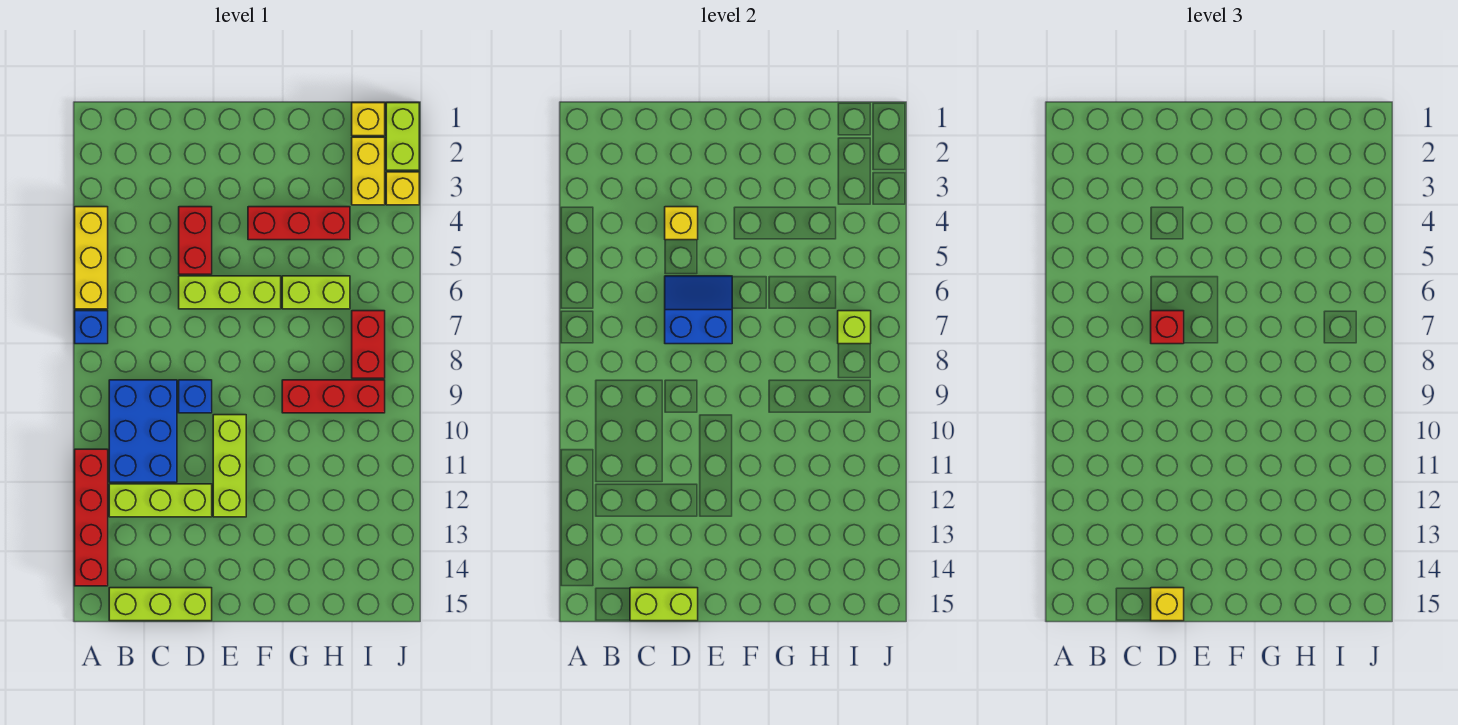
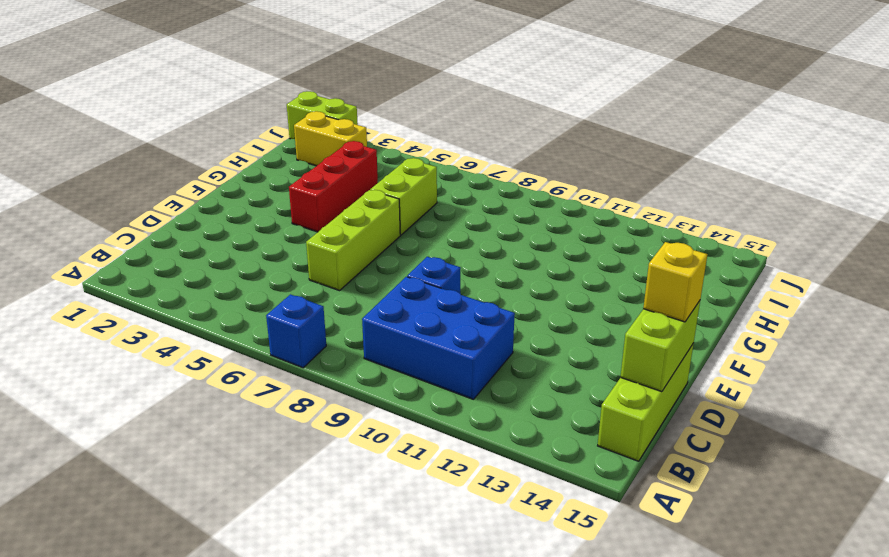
none -> yellow 1x3 brick [75,207,108,309]
none -> red 1x4 brick [75,449,108,586]
none -> lime 1x3 brick [109,484,212,517]

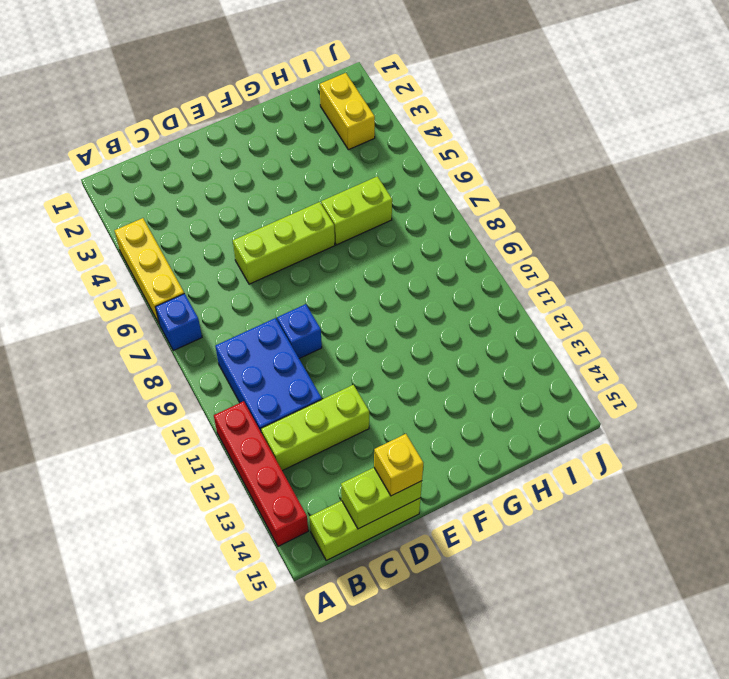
none -> red 1x2 brick [179,207,212,274]
none -> lime 1x3 brick [213,415,246,517]
none -> red 1x3 brick [248,207,350,240]

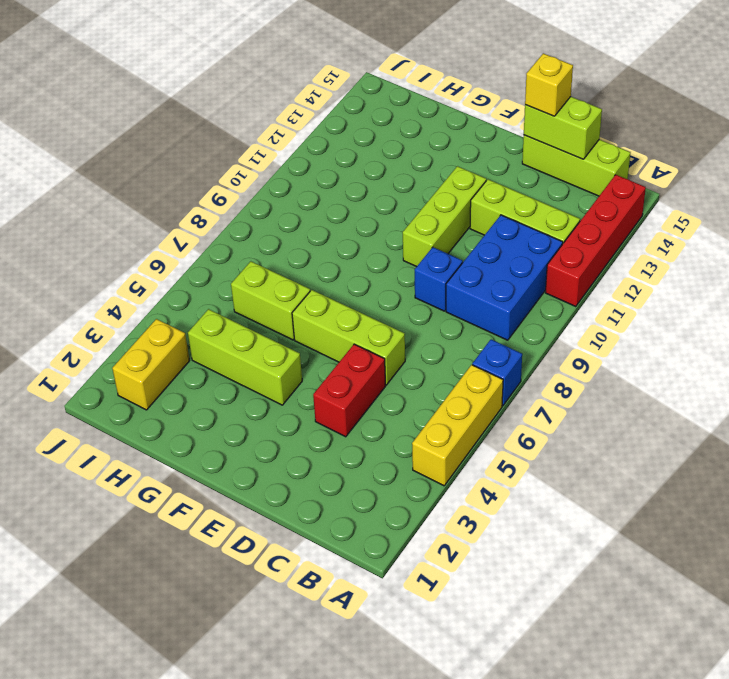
lime 1x3 brick [188,309,302,405] -> red 1x3 brick [248,207,350,240]
none -> red 1x3 brick [282,380,385,413]
none -> yellow 1x1 brick [352,103,385,136]
none -> red 1x2 brick [352,311,385,378]

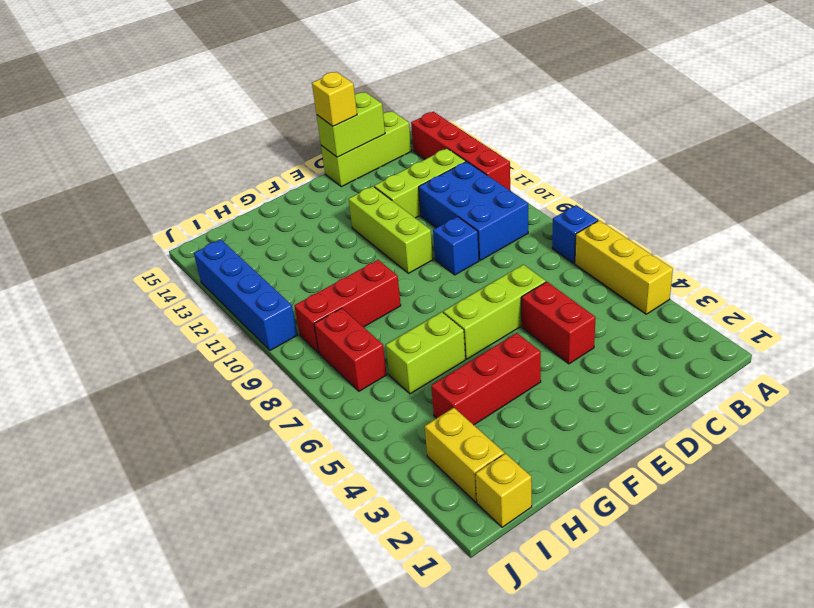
blue 1x4 brick [194,239,297,350] -> none
none -> lime 1x2 brick [386,103,419,170]
none -> yellow 1x1 brick [386,172,419,205]
none -> yellow 1x1 brick [665,207,698,240]

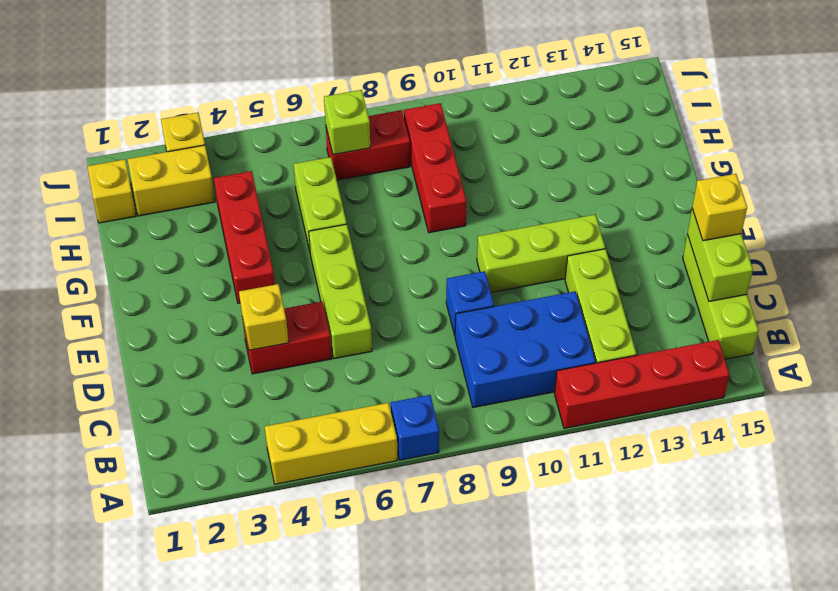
none -> lime 1x2 brick [386,103,419,170]
none -> blue 2x2 slope [665,276,732,344]
none -> red 1x1 brick [1151,311,1184,344]

